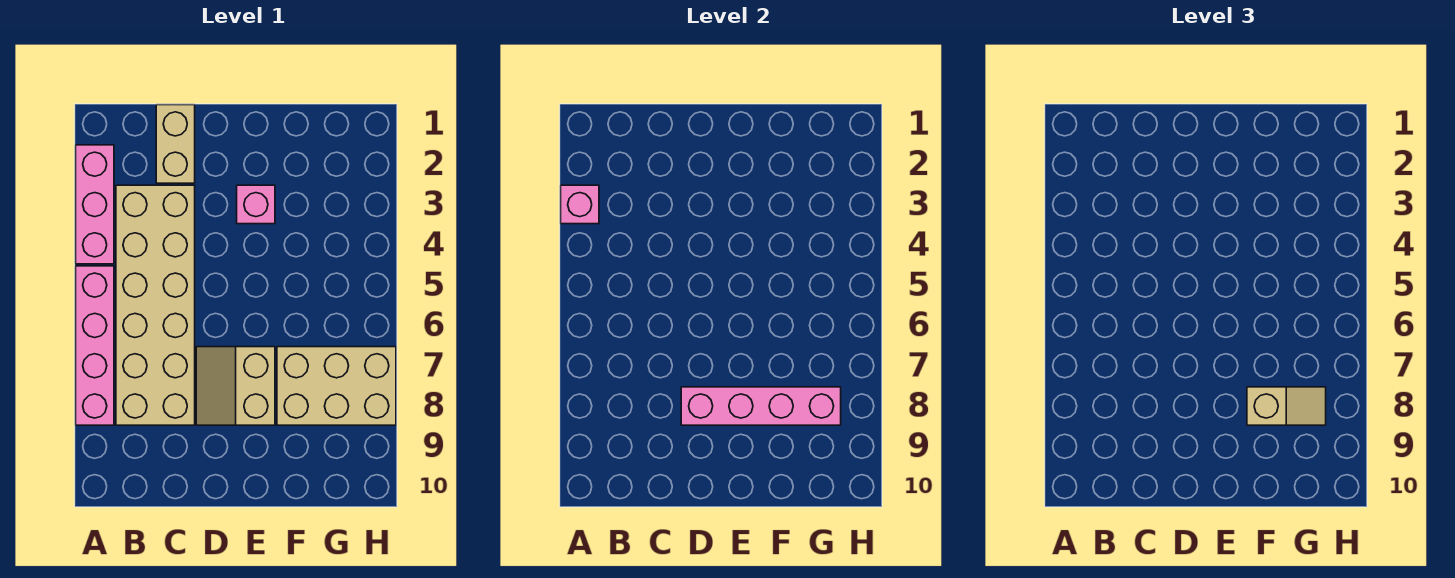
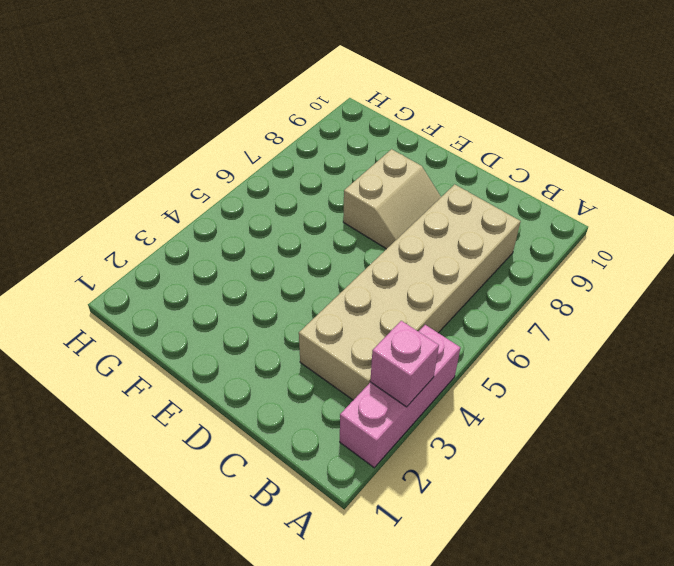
none -> pink 1x4 brick [76,266,114,425]
none -> tan 1x2 brick [156,105,195,183]

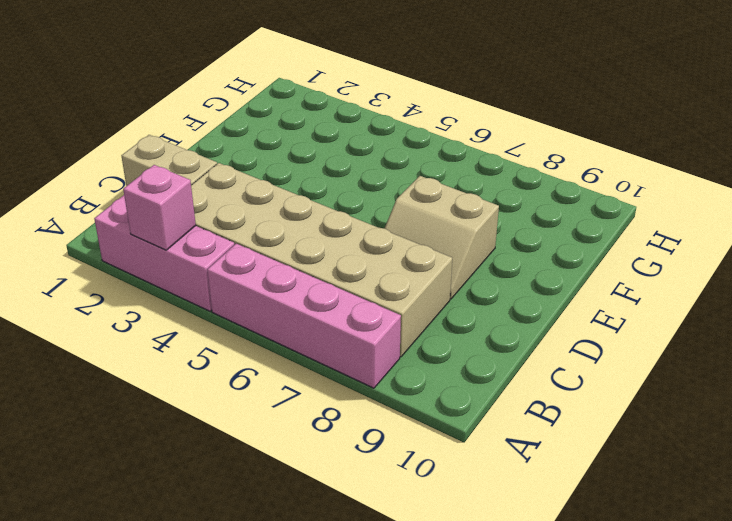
none -> pink 1x1 brick [237,185,275,224]
none -> tan 2x3 brick [277,347,396,425]

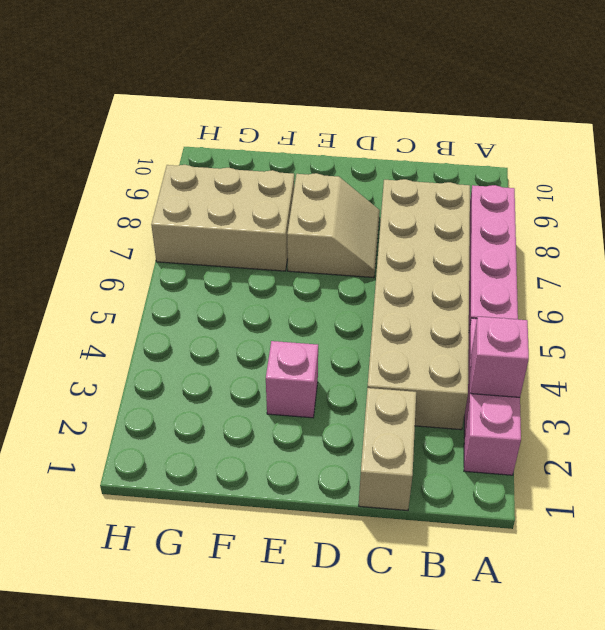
none -> pink 1x4 brick [681,387,841,425]
none -> tan 1x2 slope [1247,387,1326,425]

